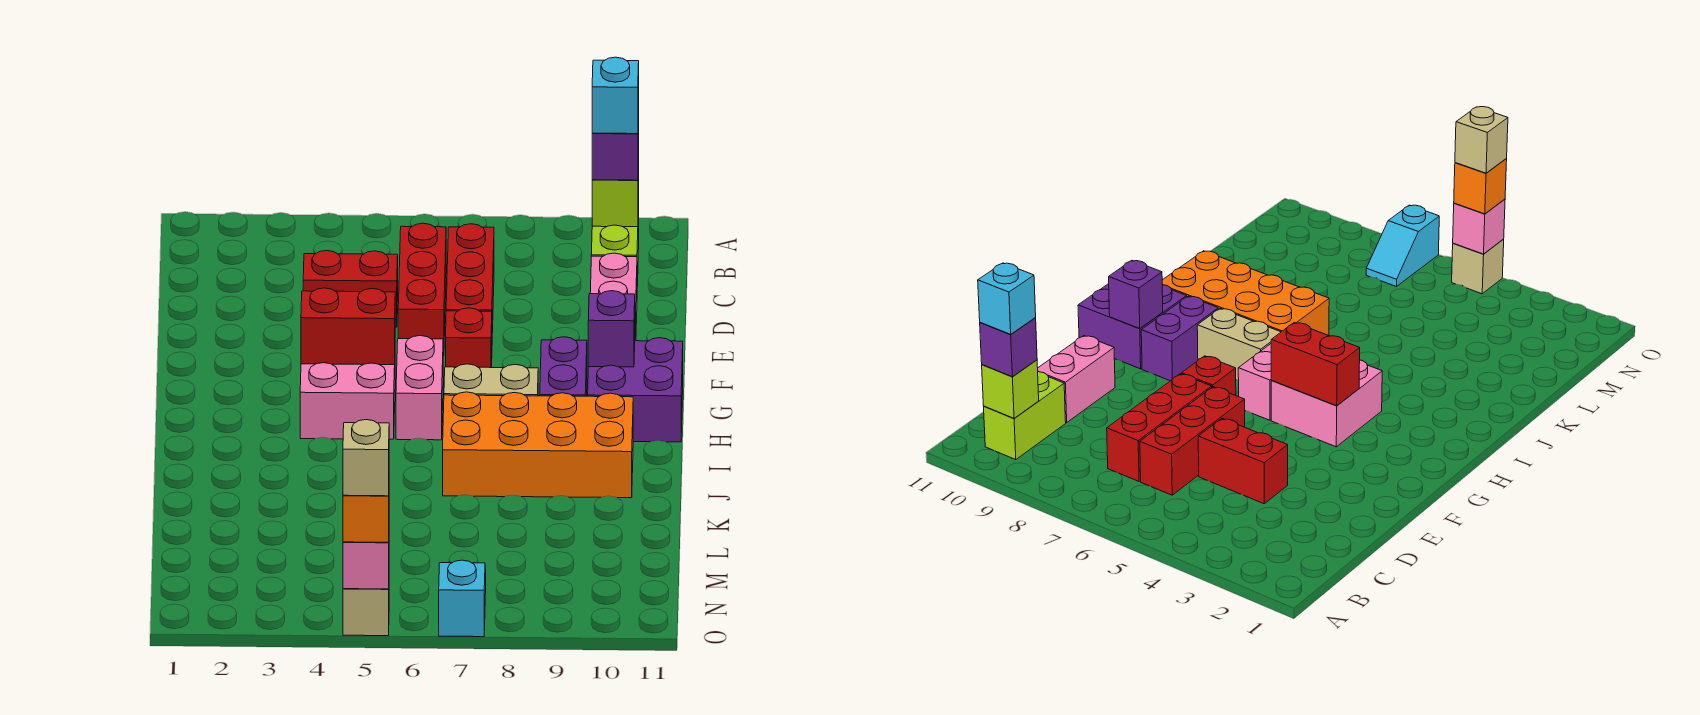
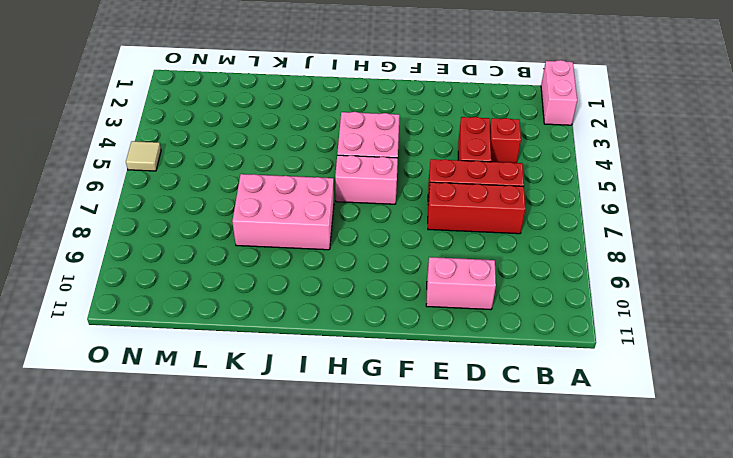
pink 1x2 brick [541,60,577,125] -> none
red 1x1 brick [490,118,521,163] -> red 1x1 brick moved to [446,308,492,368]
pink 2x3 brick [232,174,334,250] -> orange 2x4 brick [443,392,633,498]
tan 1x1 tile [126,141,161,171] -> tan 1x1 brick [343,589,389,636]
none -> lime 1x2 brick [591,203,639,287]
none -> purple 1x2 brick [540,337,587,396]
none -> purple 2x2 brick [588,338,683,442]

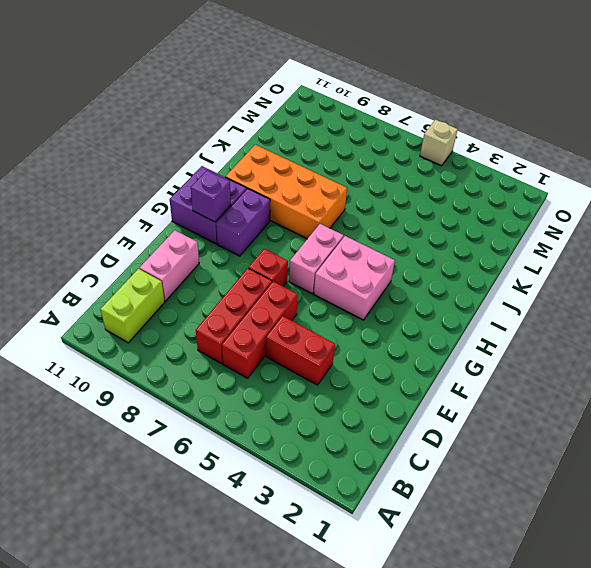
none -> tan 1x2 brick [444,364,538,396]
none -> cyan 1x2 slope [439,560,486,637]
none -> lime 1x1 brick [592,157,639,227]

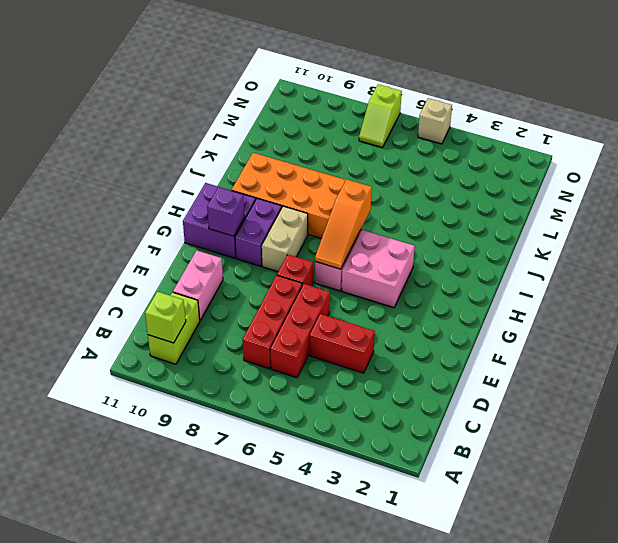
orange 1x3 slope [315,179,372,269] -> none
tan 1x2 brick [261,206,308,272] -> tan 1x2 brick turned to [444,364,538,396]
lime 1x2 slope [359,84,402,148] -> cyan 1x2 slope [439,560,486,637]
none -> red 1x2 brick [301,288,395,365]
none -> pink 1x1 brick [343,542,389,589]
none -> purple 1x1 brick [592,110,639,180]

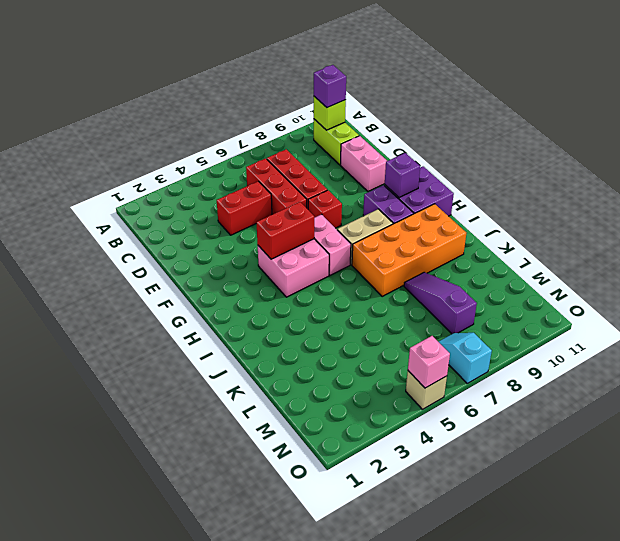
purple 1x3 slope [404,272,477,334] -> none
none -> orange 1x1 brick [343,495,389,542]
none -> cyan 1x1 brick [592,57,639,134]
none -> tan 1x1 brick [343,420,389,496]

